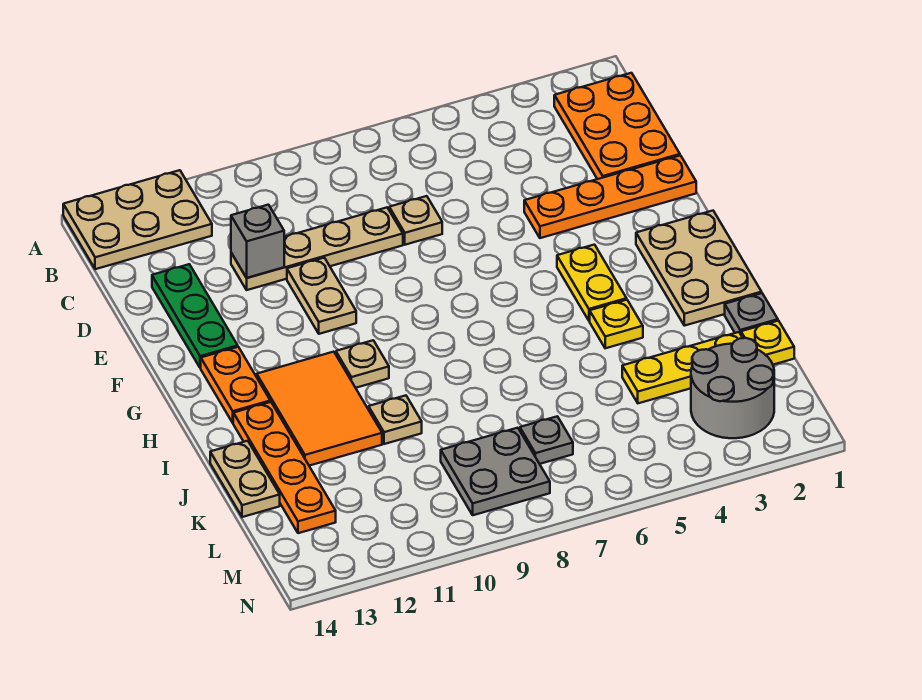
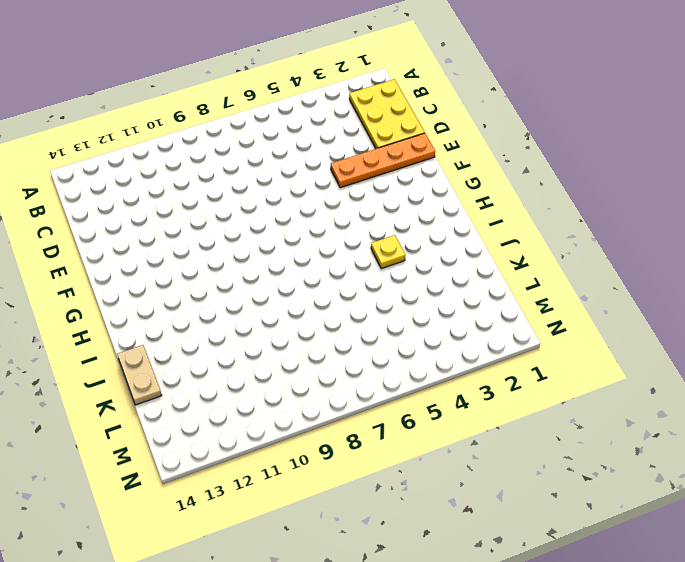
yellow 2x3 plate [349,79,425,149] -> orange 2x3 plate [554,73,680,179]
none -> tan 2x3 plate [63,170,212,269]
none -> tan 1x1 plate [389,196,442,245]
none -> tan 1x4 plate [231,208,403,290]

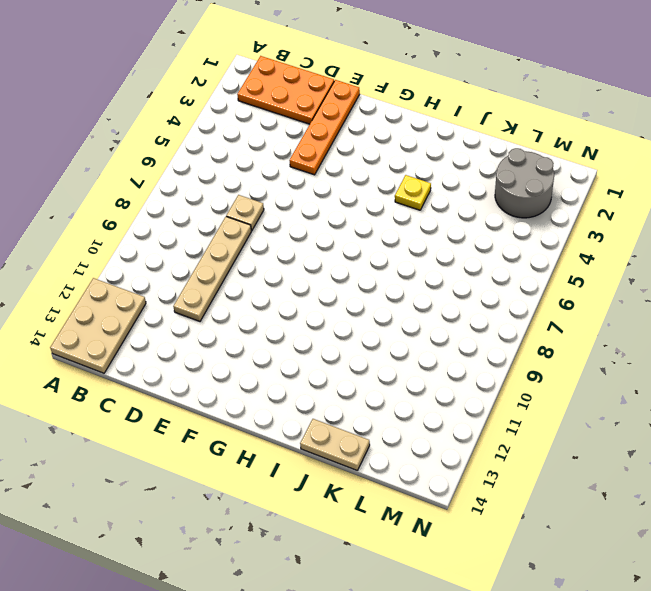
none -> green 1x3 plate [152,264,238,368]
none -> tan 1x2 plate [287,258,356,334]
none -> tan 2x3 plate [636,211,762,326]

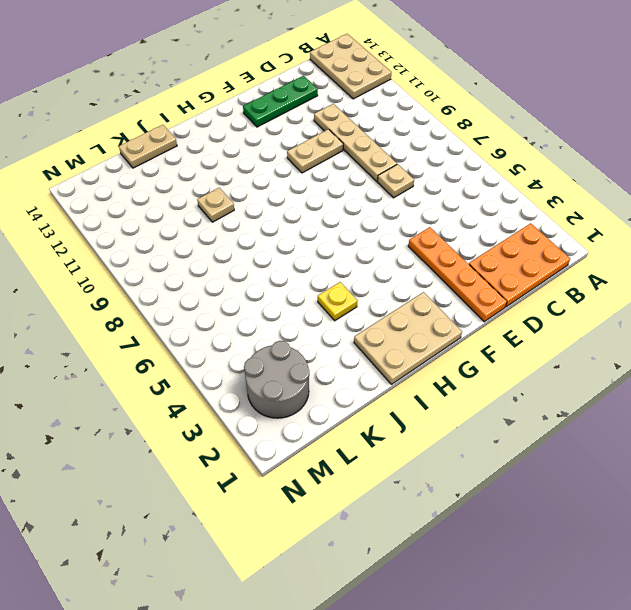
none -> yellow 1x2 plate [557,245,627,321]
none -> orange 1x2 plate [201,347,270,423]
none -> tan 1x1 plate [336,340,389,388]

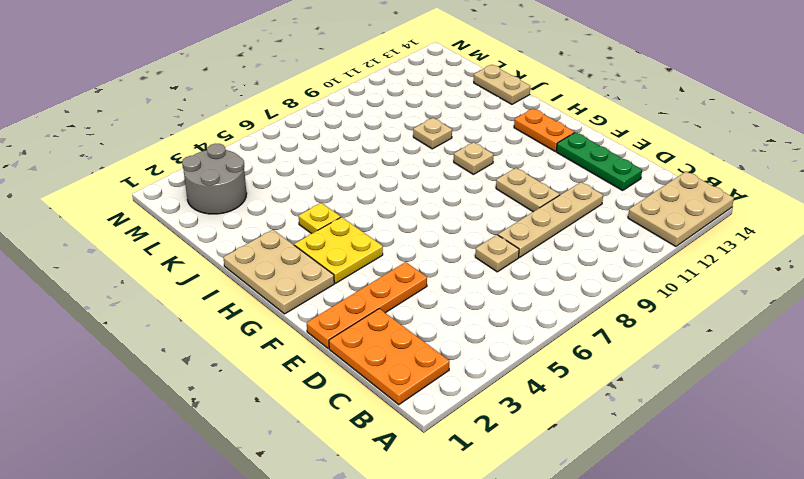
yellow 2x2 plate [294,217,383,283] -> yellow 1x2 plate [557,245,627,321]
none -> orange 2x3 tile [257,352,382,466]
none -> orange 1x4 plate [233,402,336,533]
none -> grey 1x1 plate [725,293,778,334]

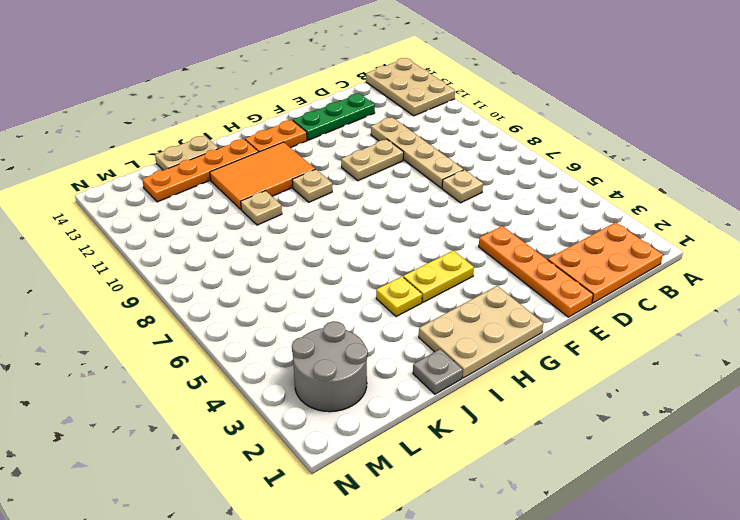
none -> yellow 1x1 plate [741,321,794,365]
none -> yellow 1x3 plate [622,332,742,403]
none -> grey 1x1 plate [520,416,573,464]

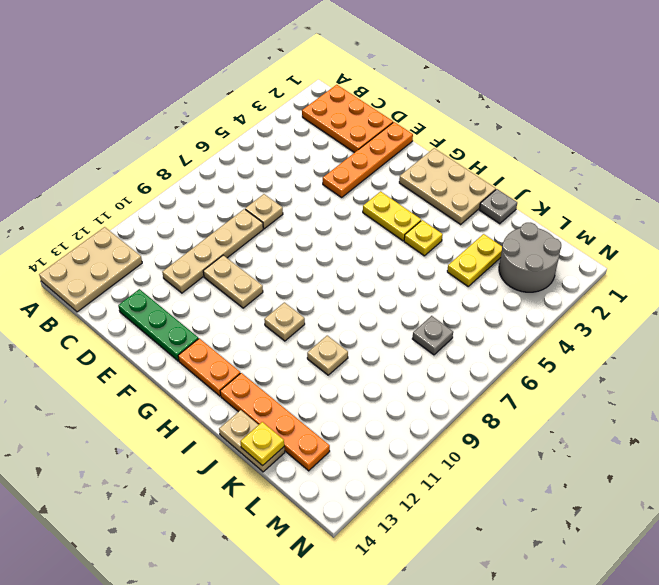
yellow 1x2 plate [447,234,502,286] -> yellow 1x3 plate [622,332,742,403]
yellow 1x1 plate [240,422,284,466] -> yellow 1x1 plate moved to [741,321,794,365]
none -> orange 2x3 tile [257,352,382,466]
none -> grey 2x2 plate [441,428,550,515]
none -> grey 1x1 brick [231,205,284,278]

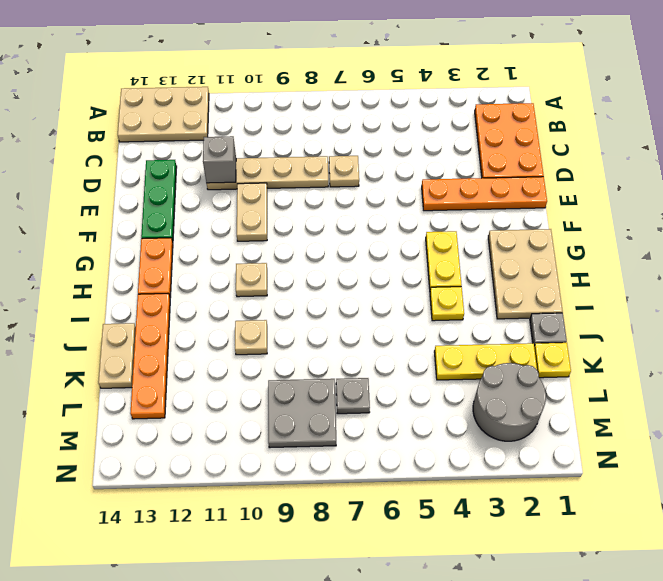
none -> orange 2x3 tile [257,352,382,466]

